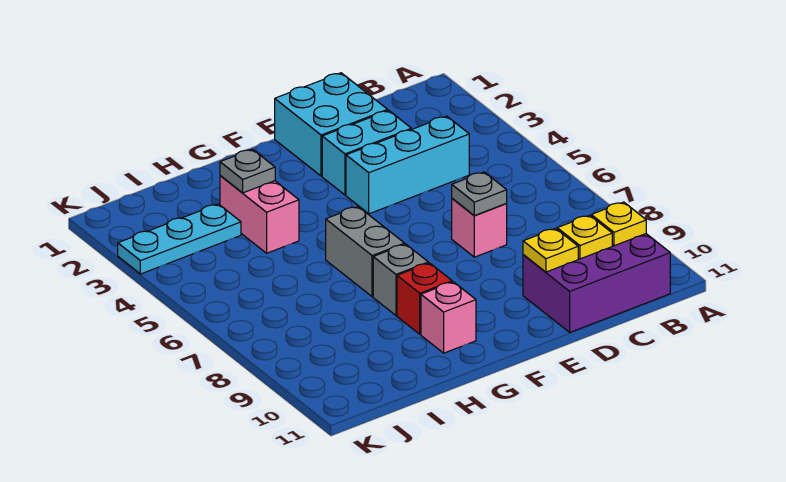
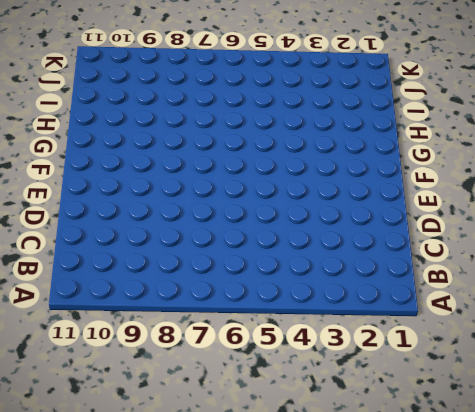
none -> purple 2x3 brick [523,234,670,332]
none -> cyan 1x3 brick [346,116,469,214]
none -> cyan 2x2 brick [275,73,388,176]

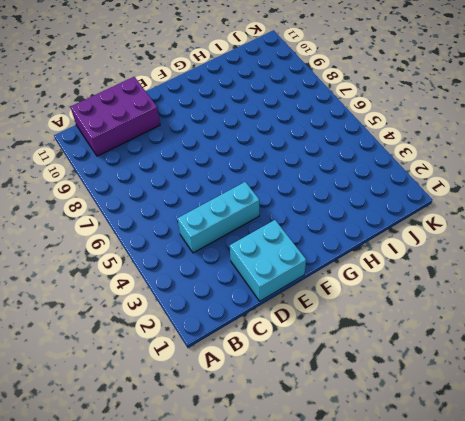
none -> cyan 1x2 brick [322,110,411,195]
none -> pink 1x1 brick [452,198,507,257]
none -> grey 1x2 brick [326,207,405,297]

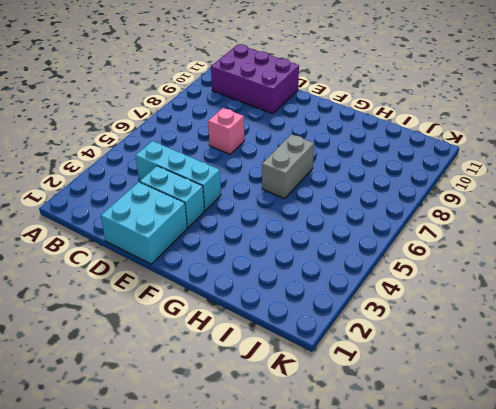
none -> grey 1x1 brick [373,244,428,315]
none -> red 1x1 brick [397,263,452,334]
none -> pink 1x1 brick [421,282,476,353]

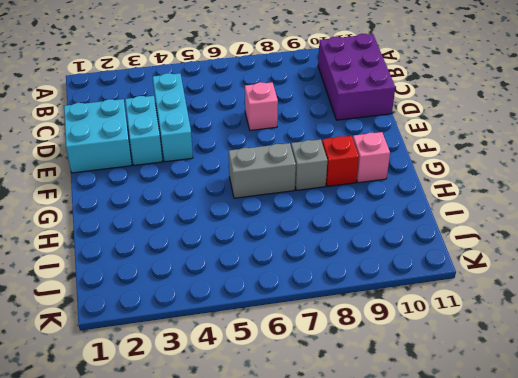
none -> pink 1x2 brick [220,176,299,253]
none -> cyan 1x3 plate [118,204,241,274]
none -> yellow 1x1 plate [591,202,646,246]

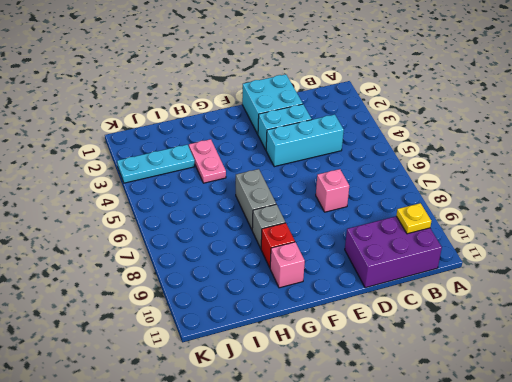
pink 1x2 plate [189,139,226,183] -> pink 1x2 brick [220,176,299,253]
none -> yellow 1x1 plate [557,215,612,259]
none -> grey 1x1 plate [452,172,507,216]
none -> yellow 1x1 plate [523,229,578,272]

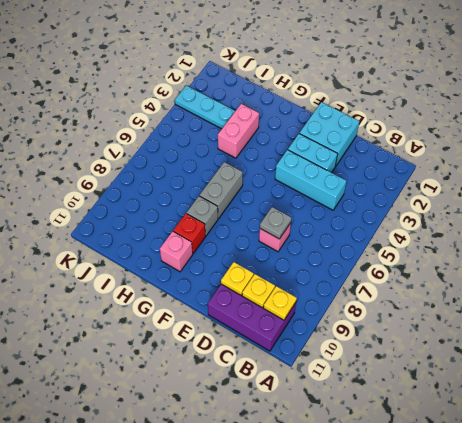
none -> grey 1x1 plate [220,149,275,193]

